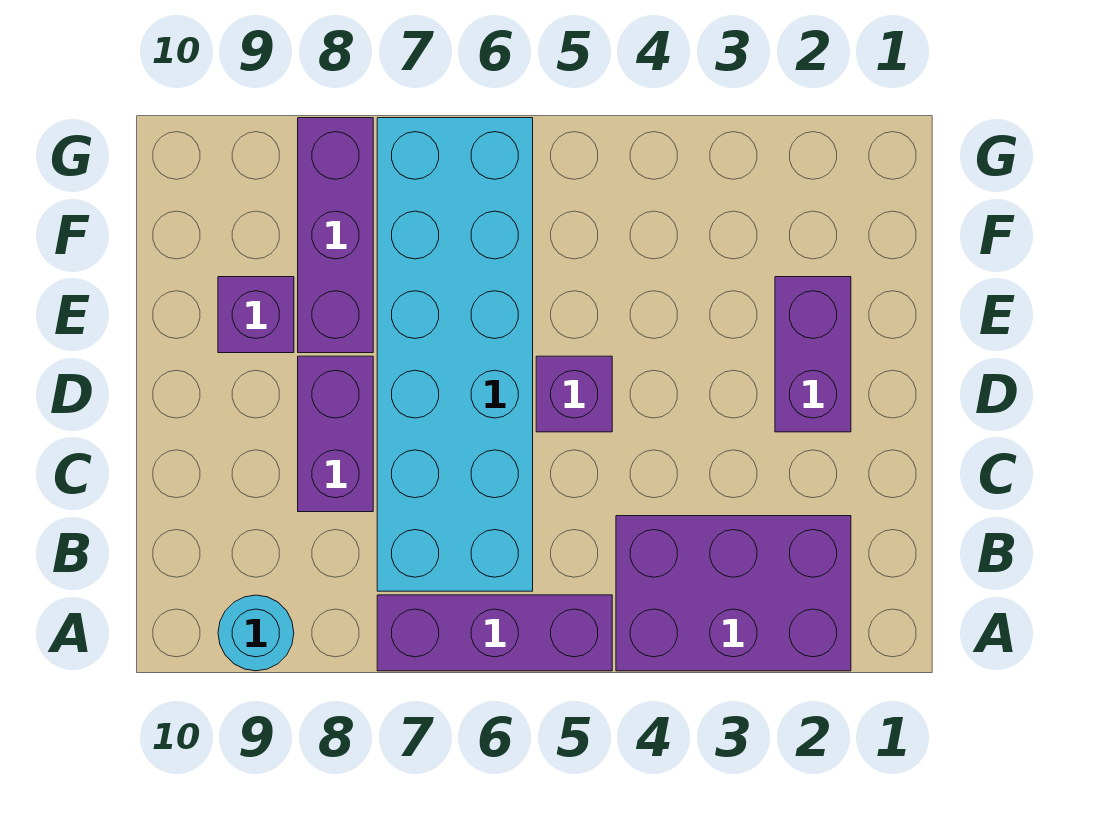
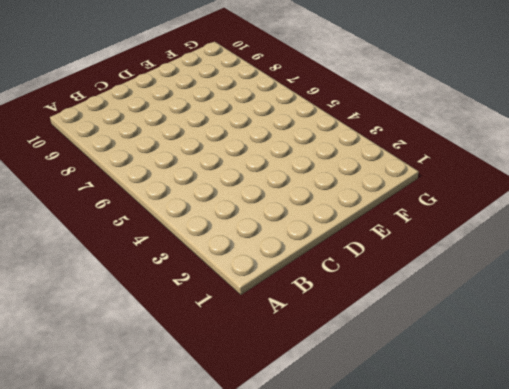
none -> purple 2x3 brick [616,516,851,671]
none -> purple 1x3 brick [377,595,612,671]

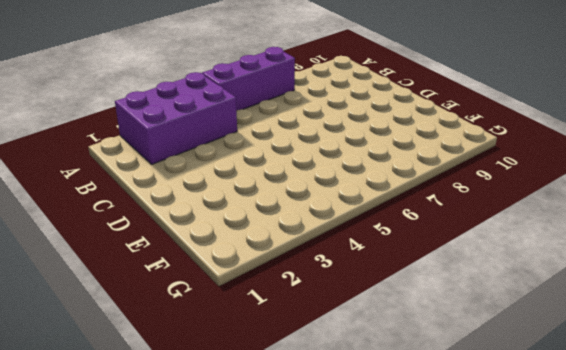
none -> cyan 1x1 round brick [218,595,294,671]
none -> cyan 2x6 brick [377,118,533,591]

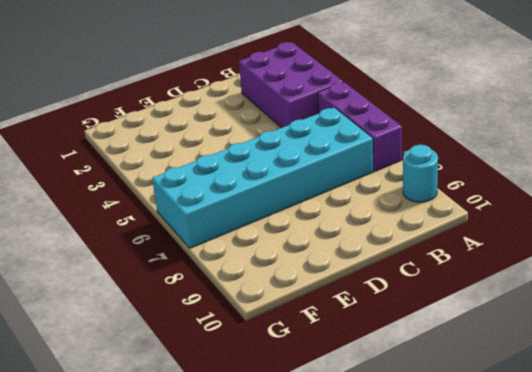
none -> purple 1x2 brick [298,356,373,512]
none -> purple 1x2 brick [775,277,851,432]

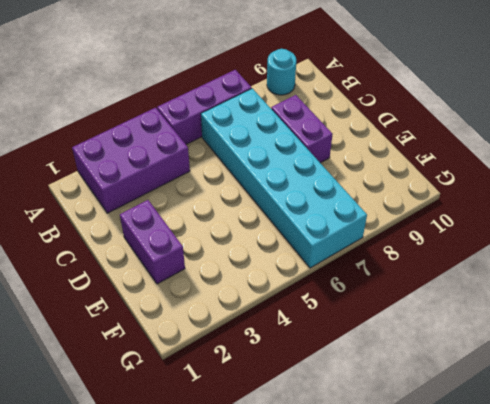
none -> purple 1x1 brick [536,356,612,432]
none -> purple 1x3 brick [298,118,373,353]

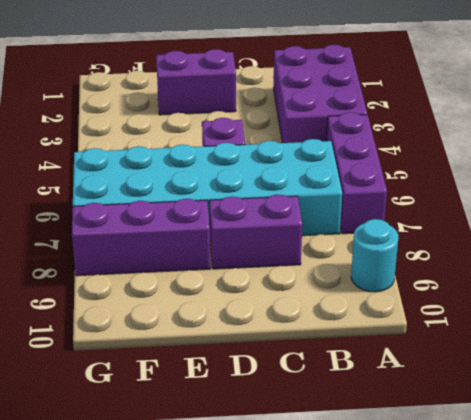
none -> purple 1x1 brick [218,277,294,353]

